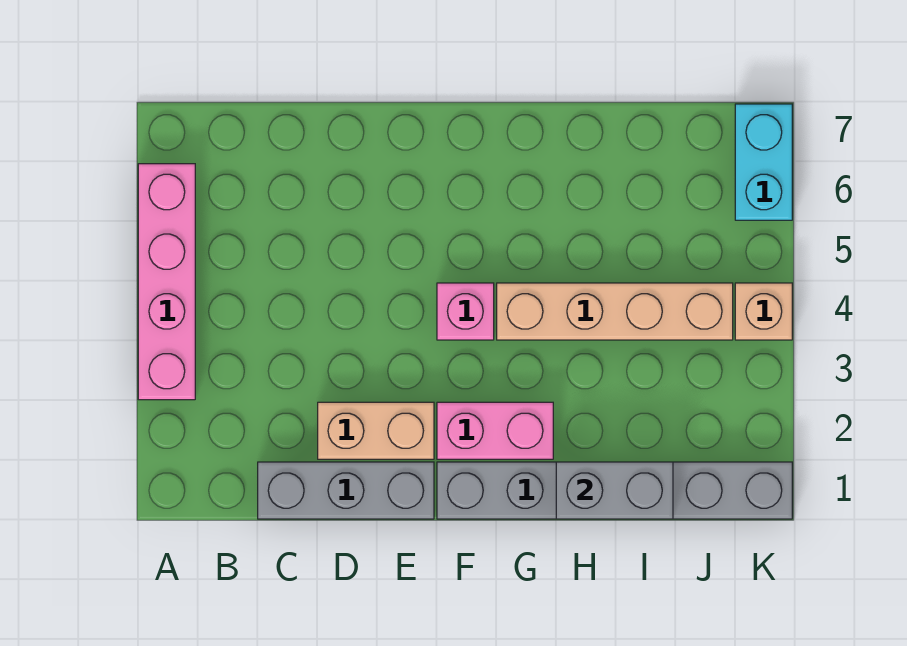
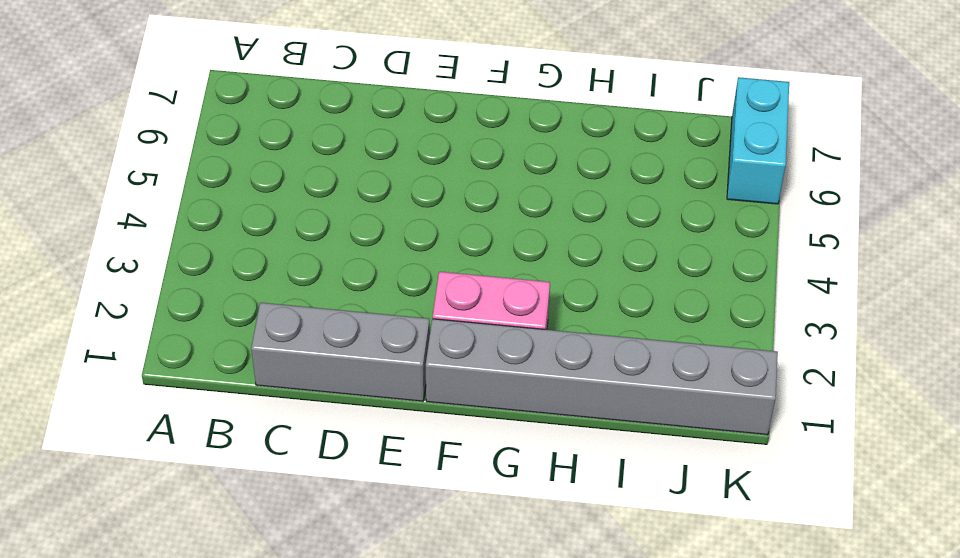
none -> pink 1x4 brick [138,164,195,400]
none -> tan 1x2 brick [318,402,434,459]

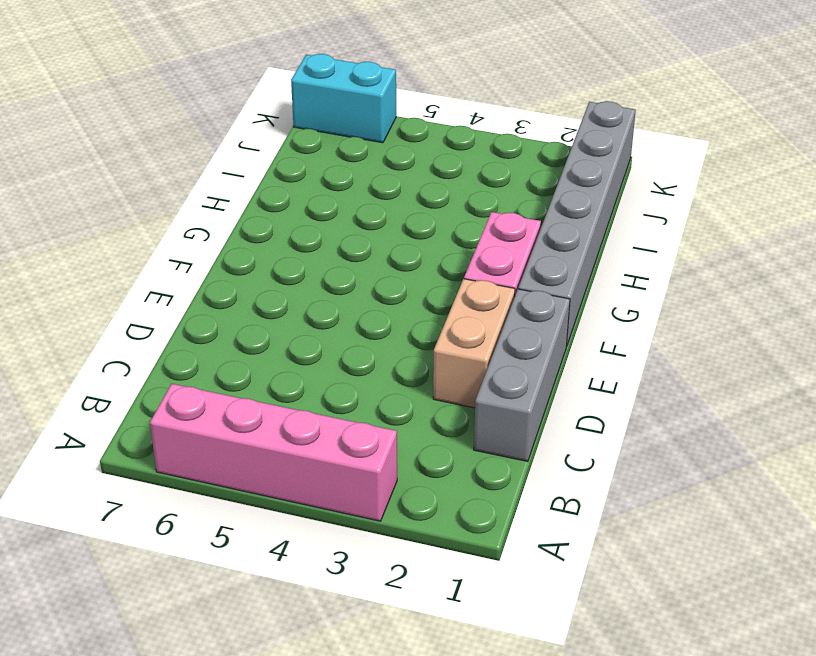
none -> pink 1x1 brick [437,283,494,340]
none -> tan 1x4 brick [497,283,733,340]

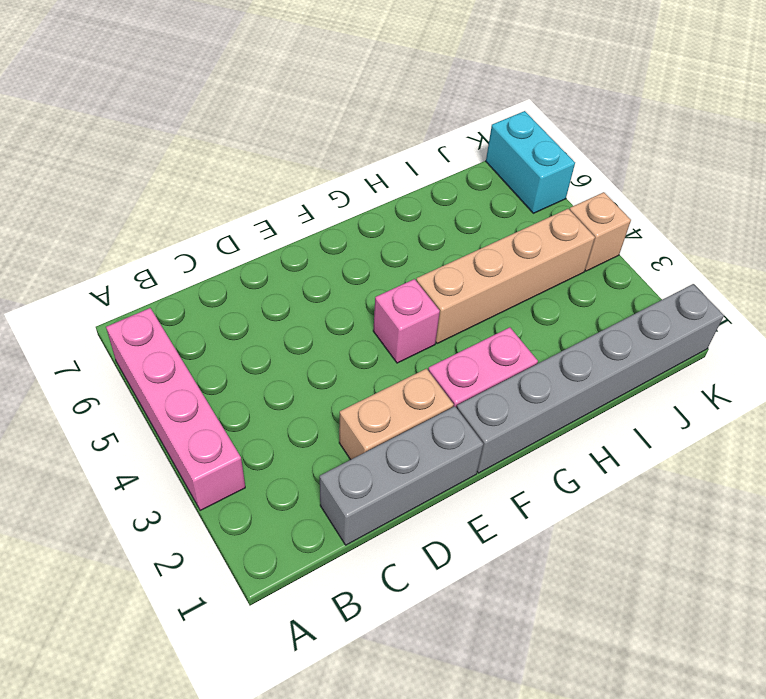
none -> grey 1x2 brick [556,462,673,519]

